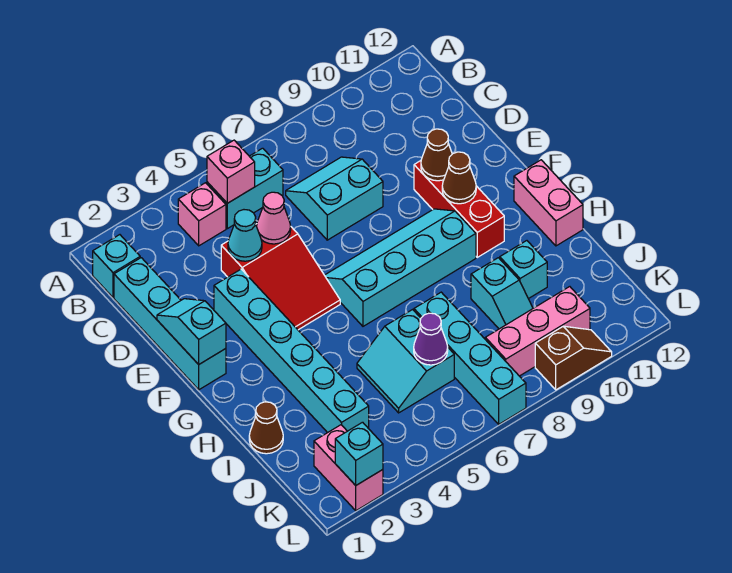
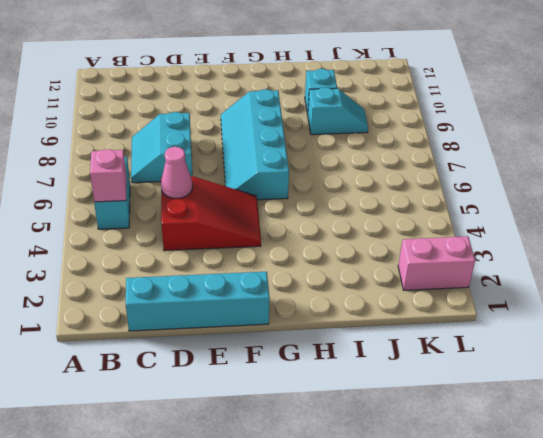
none -> cyan 1x1 brick [93,235,140,298]
none -> pink 1x1 brick [178,183,226,246]
none -> cyan 1x6 brick [214,269,369,433]

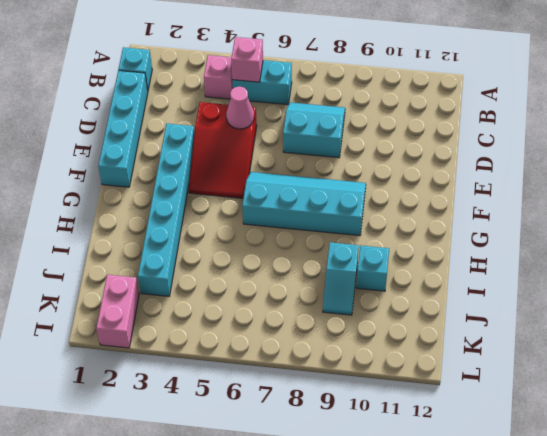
none -> red 1x3 brick [414,161,504,257]
none -> pink 1x2 brick [514,160,583,246]
none -> brown 1x1 cone [249,402,283,454]

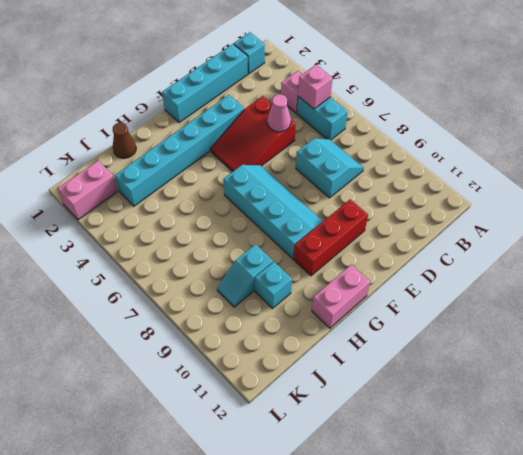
none -> cyan 2x2 slope [357,310,454,413]
none -> cyan 1x4 brick [414,292,526,424]
none -> pink 1x3 brick [485,287,590,376]

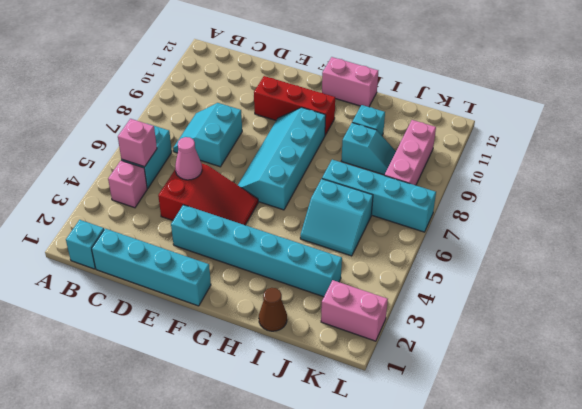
none -> brown 1x2 slope [535,326,612,390]
none -> cyan 1x1 cone [228,210,262,261]
none -> cyan 1x2 slope [157,299,226,364]

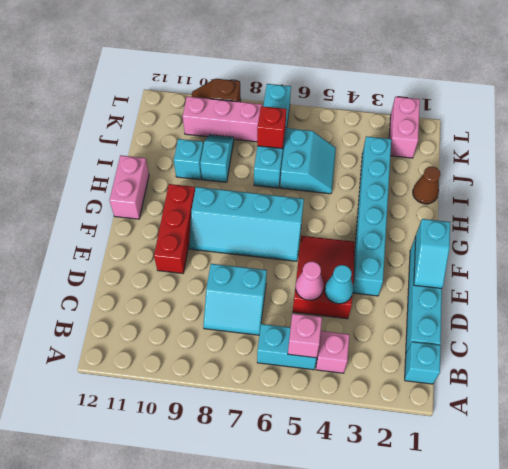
red 1x1 brick [257,106,287,149] -> none
none -> brown 1x1 cone [421,129,452,181]
none -> brown 1x1 cone [442,152,476,204]
none -> purple 1x1 cone [414,313,448,365]

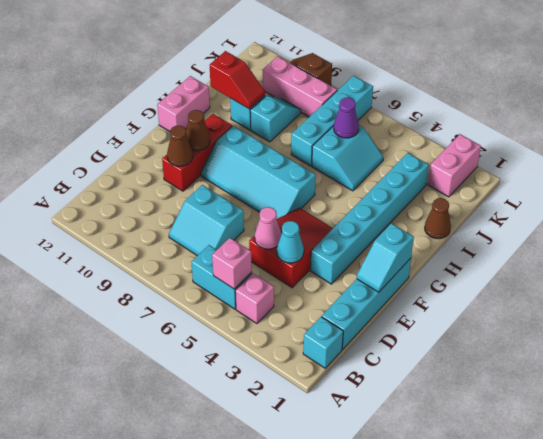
red 1x2 slope [210,51,265,109] -> none
none -> cyan 1x1 brick [335,422,383,485]

